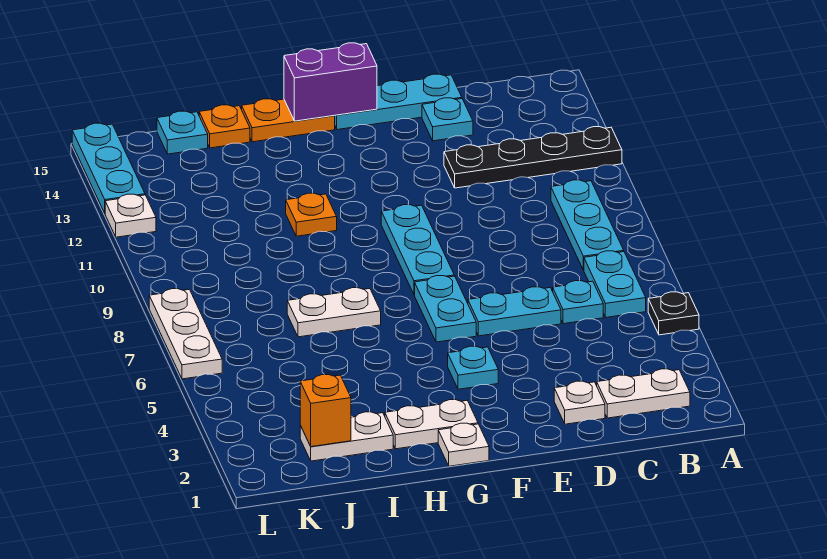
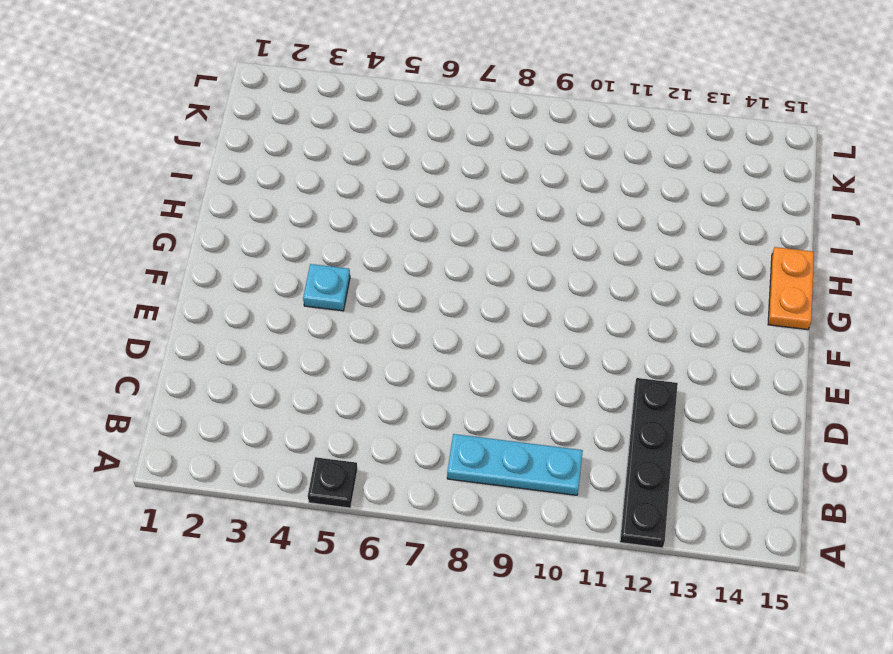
none -> white 1x2 plate [597,369,690,418]
none -> cyan 1x2 plate [584,251,646,317]
none -> cyan 1x1 plate [553,281,603,324]

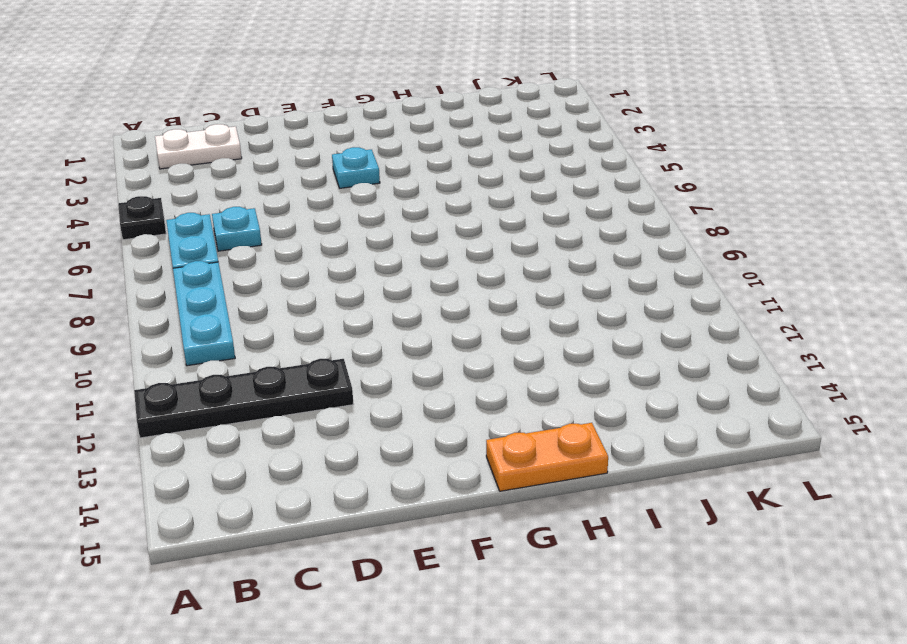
none -> white 1x1 plate [554,381,605,424]
none -> cyan 1x2 plate [468,287,561,336]
none -> cyan 1x1 plate [422,98,473,141]

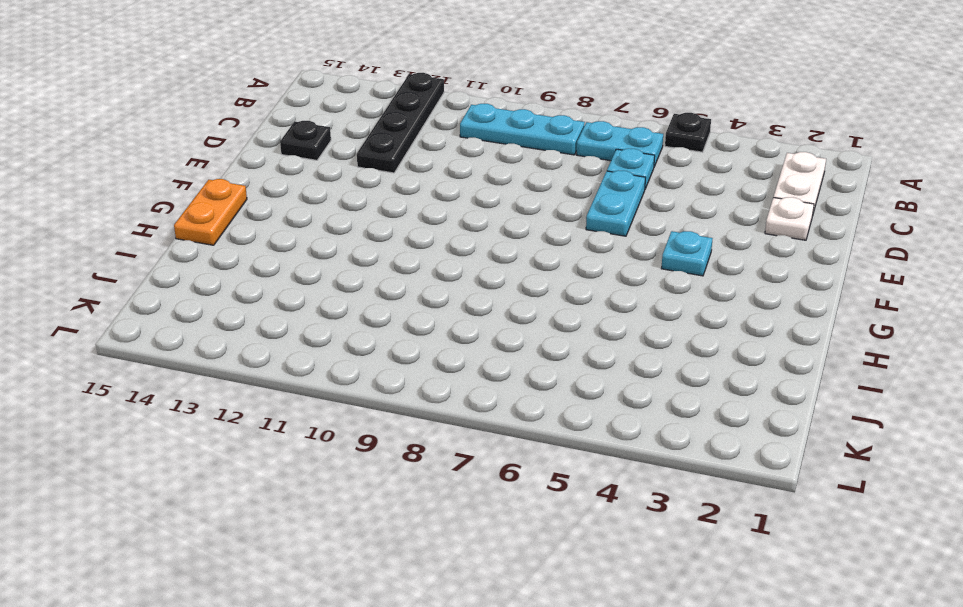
black 1x1 plate [280,121,331,160] -> cyan 1x1 plate [422,98,473,141]
none -> cyan 1x3 plate [335,74,462,130]
none -> cyan 1x2 plate [415,276,476,342]
none -> cyan 1x3 plate [381,204,454,295]

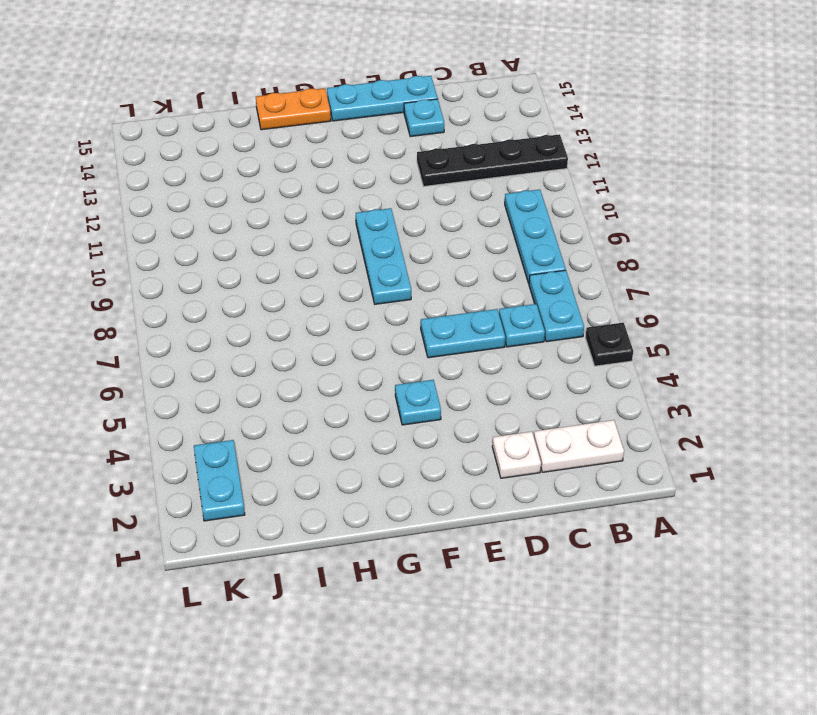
cyan 1x2 plate [194,440,245,521] -> cyan 1x2 plate moved to [415,276,476,342]
none -> white 1x1 plate [438,423,489,466]
none -> white 1x2 plate [385,400,478,449]
none -> white 1x2 plate [287,288,381,337]

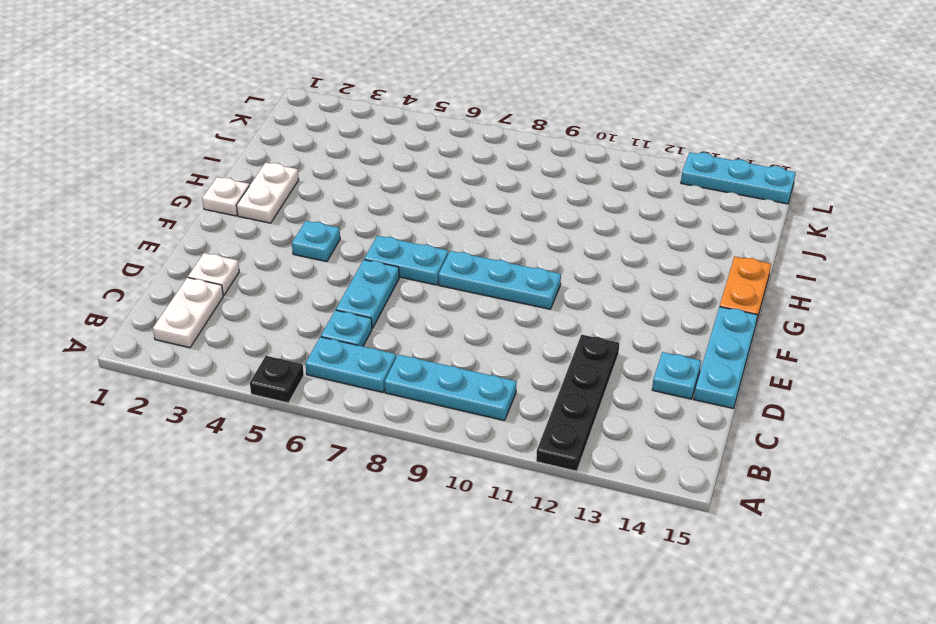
none -> white 1x2 plate [287,288,381,337]
none -> orange 1x1 plate [286,193,337,236]
none -> white 1x2 plate [300,412,393,461]

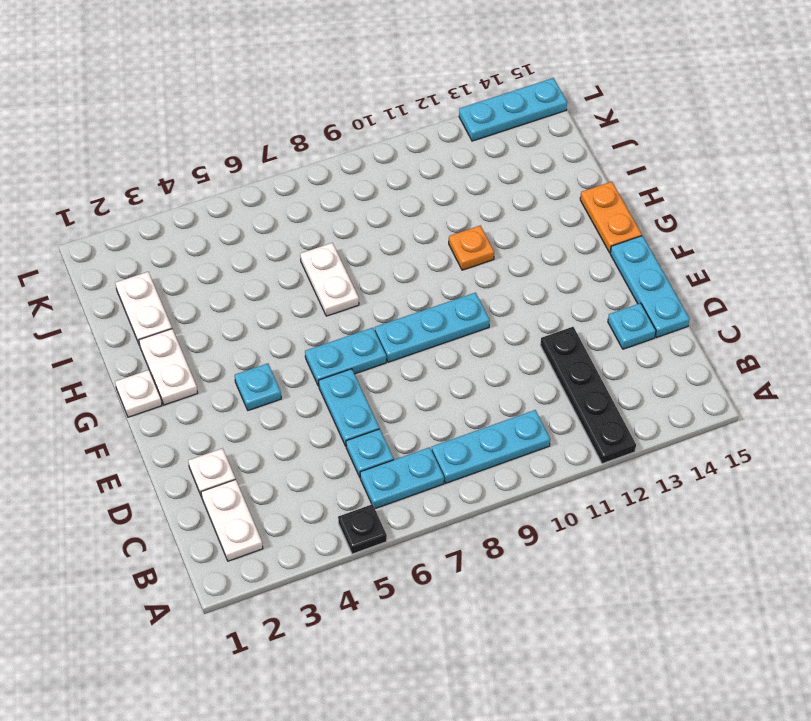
none -> orange 1x1 plate [199,105,250,148]
none -> cyan 1x1 plate [157,111,208,154]
none -> white 1x3 plate [149,289,222,379]

